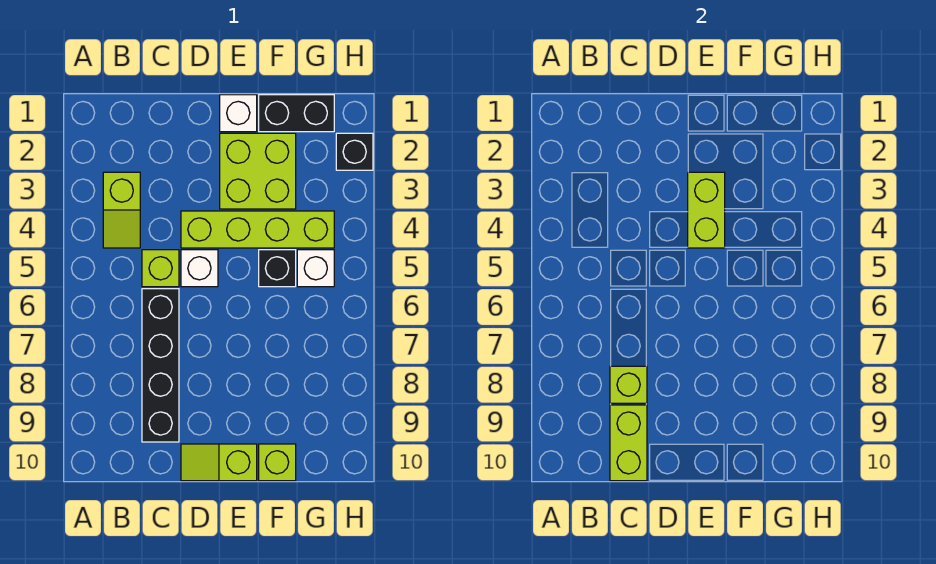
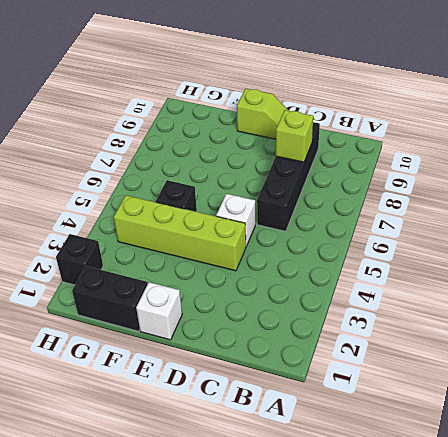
none -> lime 1x2 slope [103,172,140,248]
none -> lime 1x1 brick [142,250,179,287]
none -> lime 2x2 brick [220,133,296,209]

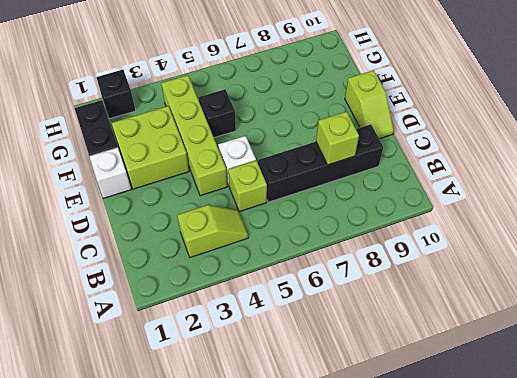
none -> lime 1x1 brick [259,444,296,481]
none -> white 1x1 brick [297,250,334,287]
none -> lime 1x2 brick [610,405,647,481]

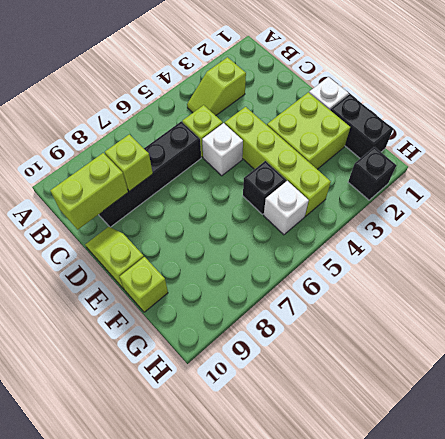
none -> lime 1x2 brick [688,172,725,248]

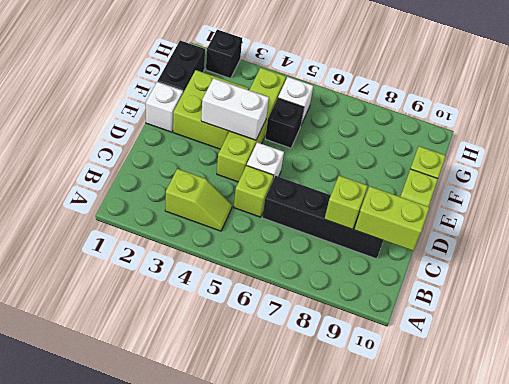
white 1x2 brick [201,78,269,140] -> lime 1x2 brick [688,172,725,248]

